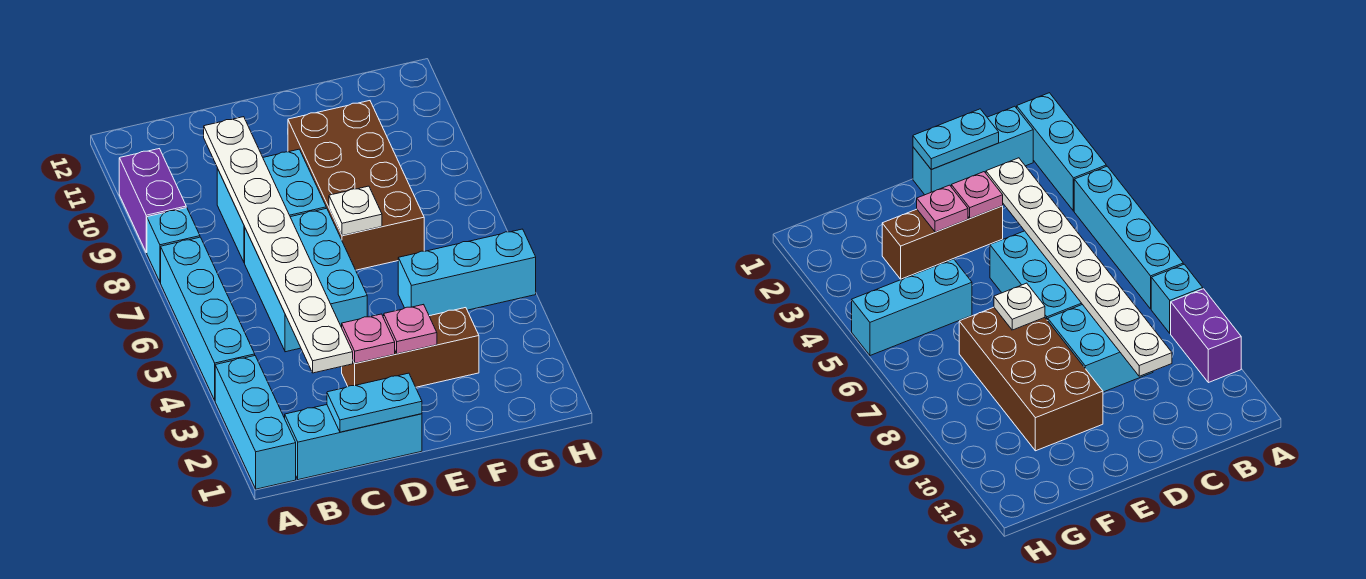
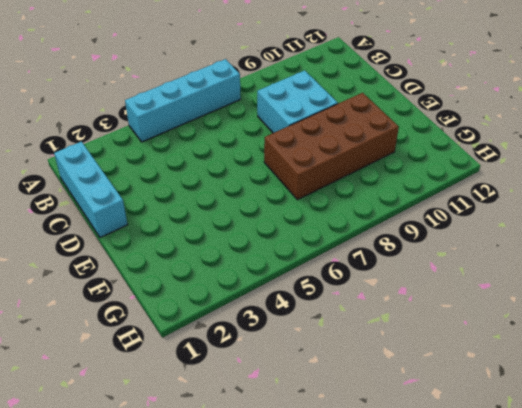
none -> cyan 1x3 brick [215,356,296,489]
none -> cyan 1x1 brick [147,208,200,282]
none -> purple 1x2 brick [119,149,186,253]

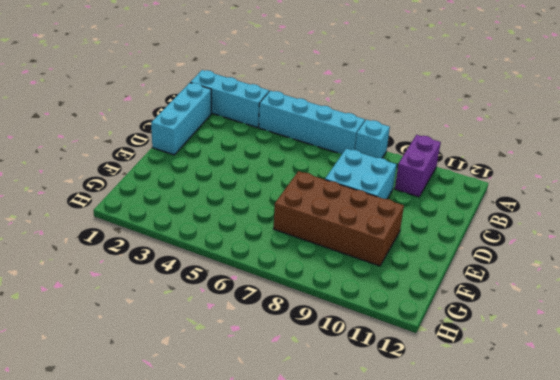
purple 1x2 brick [395,135,441,197] -> purple 1x2 brick turned to [119,149,186,253]
none -> cyan 2x3 brick [245,208,367,352]
none -> brown 1x3 brick [342,308,479,387]
none -> cyan 1x3 brick [398,229,536,316]

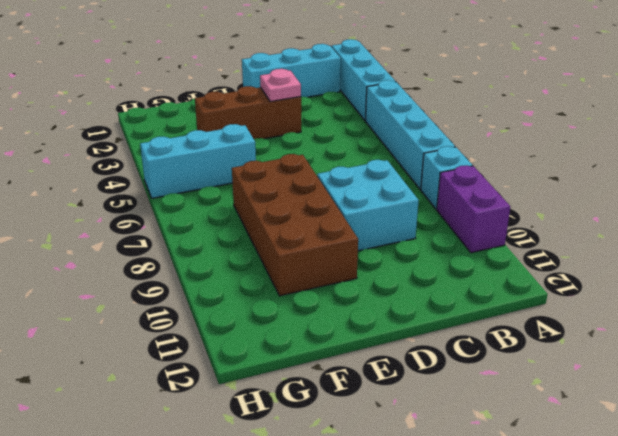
none -> cyan 2x3 brick [245,208,367,352]
none -> cyan 1x2 plate [327,373,422,432]
none -> white 1x8 plate [204,117,353,373]

